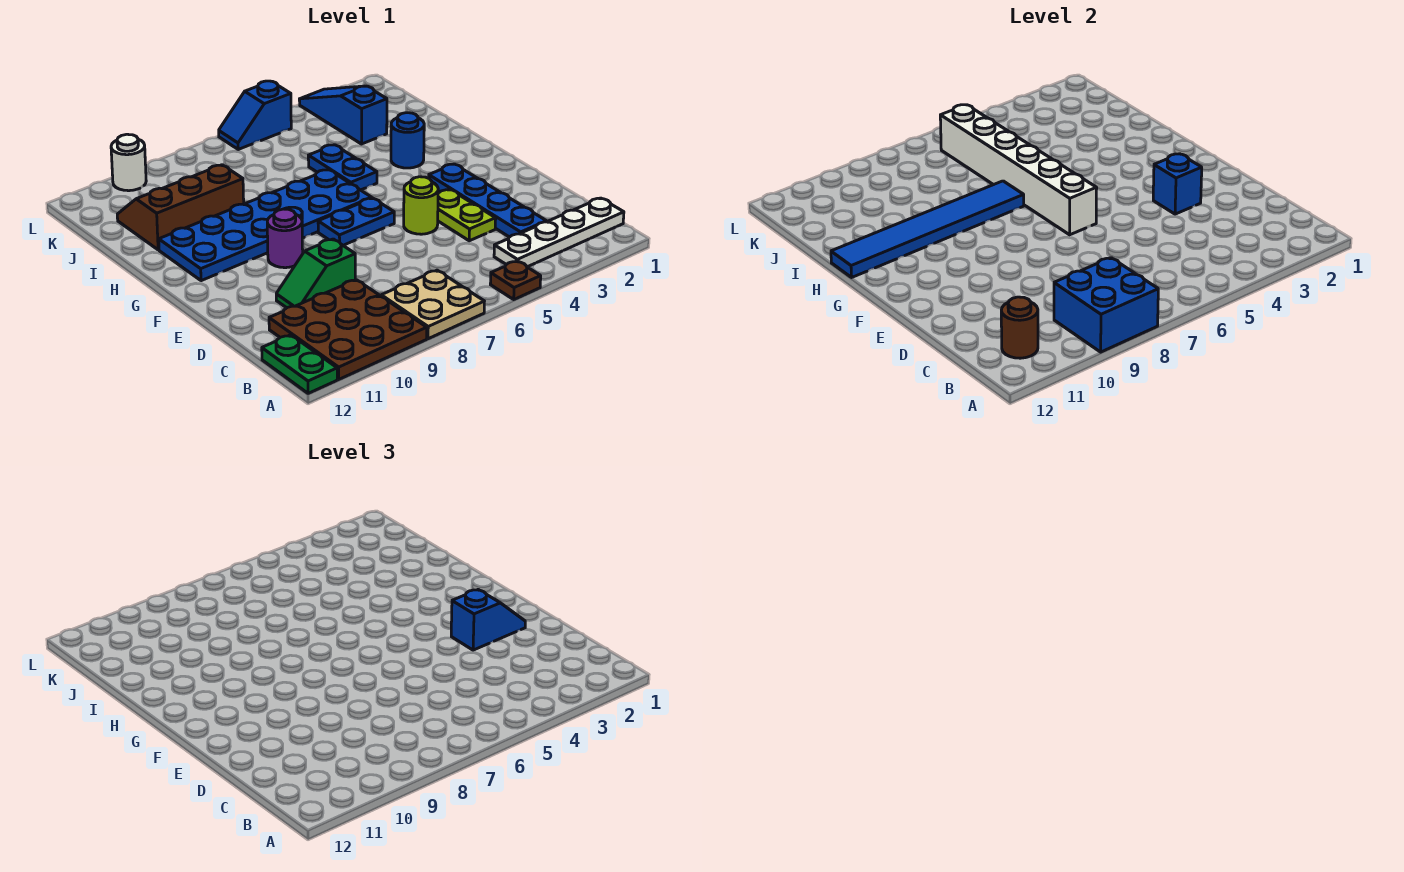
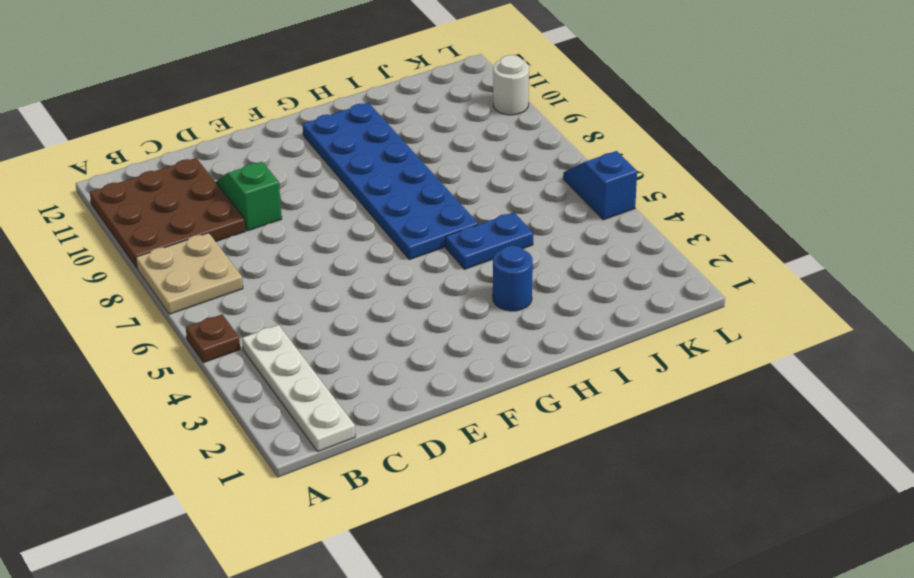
none -> green 1x2 plate [262,335,337,393]
none -> blue 1x4 plate [429,164,546,237]
none -> lime 1x2 plate [438,190,496,241]

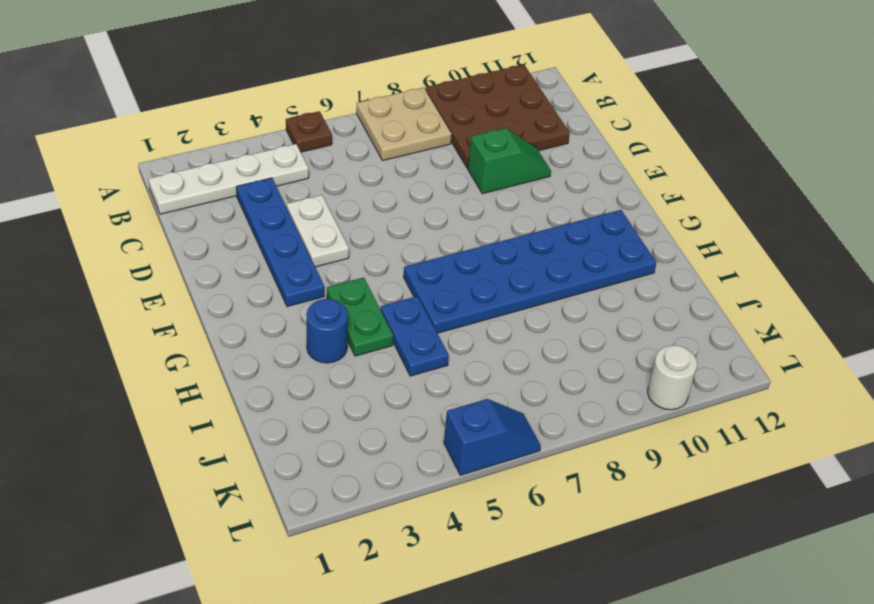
white 1x2 plate [287,195,349,267] -> lime 1x2 plate [438,190,496,241]
green 1x2 plate [327,277,393,356] -> green 1x2 plate moved to [262,335,337,393]
none -> lime 1x1 round brick [404,177,438,234]
none -> blue 1x2 plate [318,198,394,245]
none -> purple 1x1 round brick [267,209,303,268]

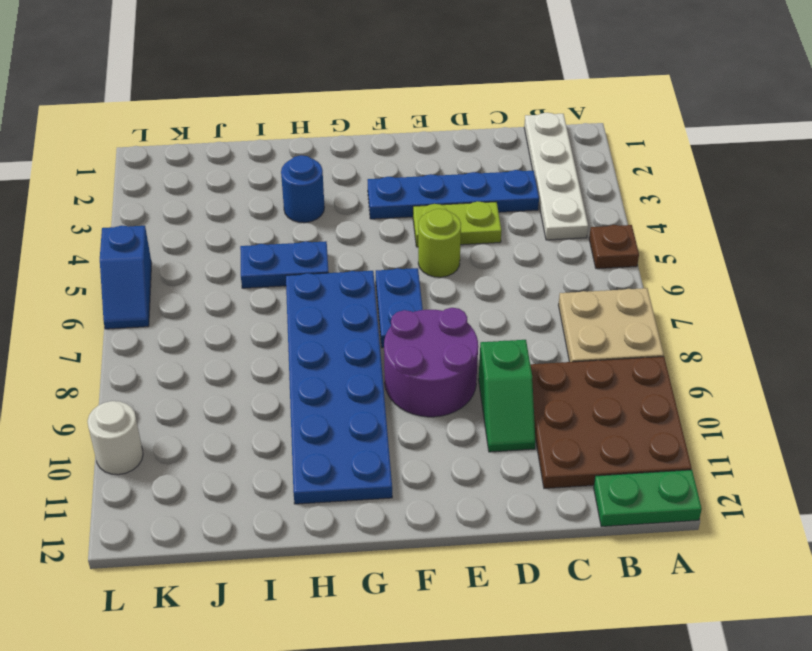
purple 2x2 round brick [384,308,478,417] -> purple 1x1 round brick [267,209,303,268]
none -> brown 2x3 slope [117,165,244,250]
none -> blue 1x3 slope [299,86,387,144]
none -> blue 2x2 brick [1054,258,1158,352]

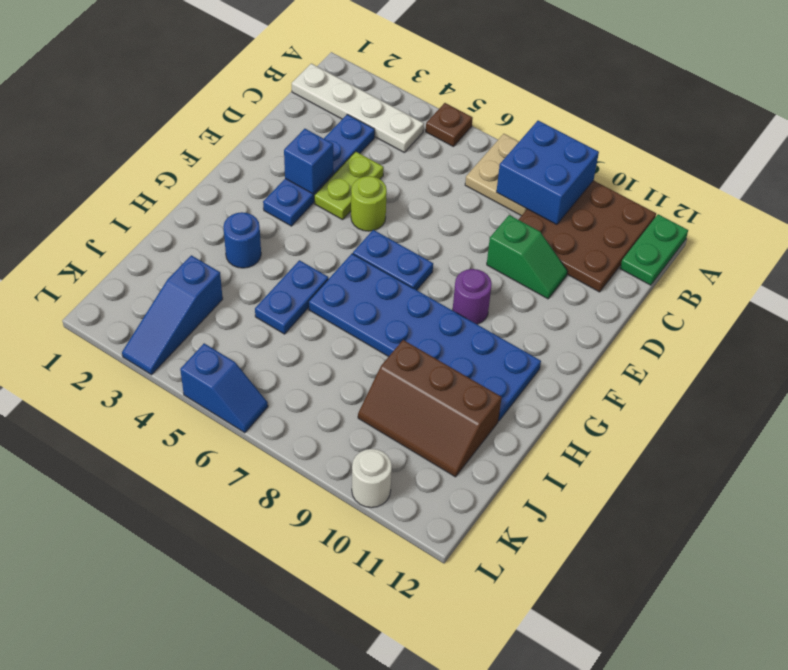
none -> brown 1x1 round brick [1001,297,1038,358]
none -> white 1x6 brick [940,105,1097,235]
none -> blue 1x6 tile [831,181,1024,277]

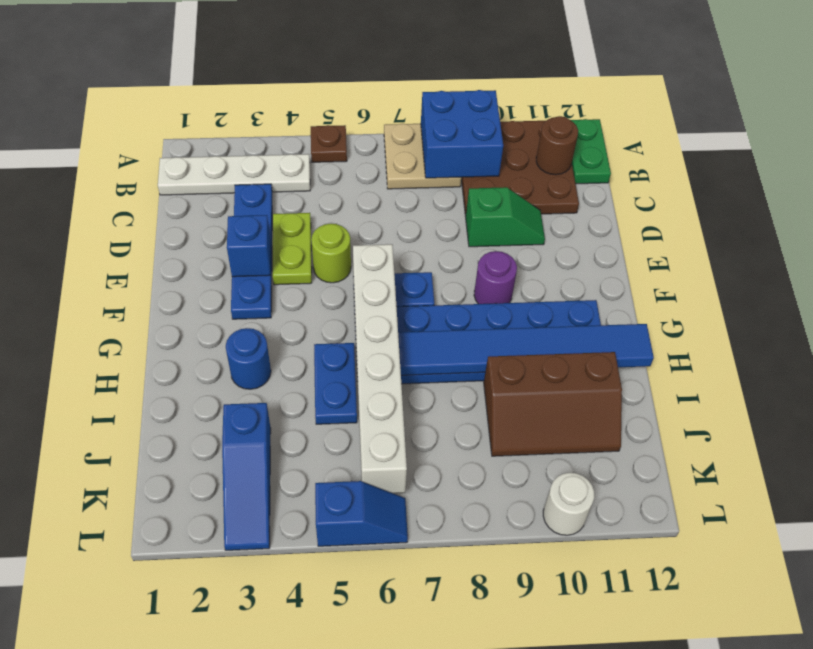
none -> blue 1x2 slope [451,590,525,650]

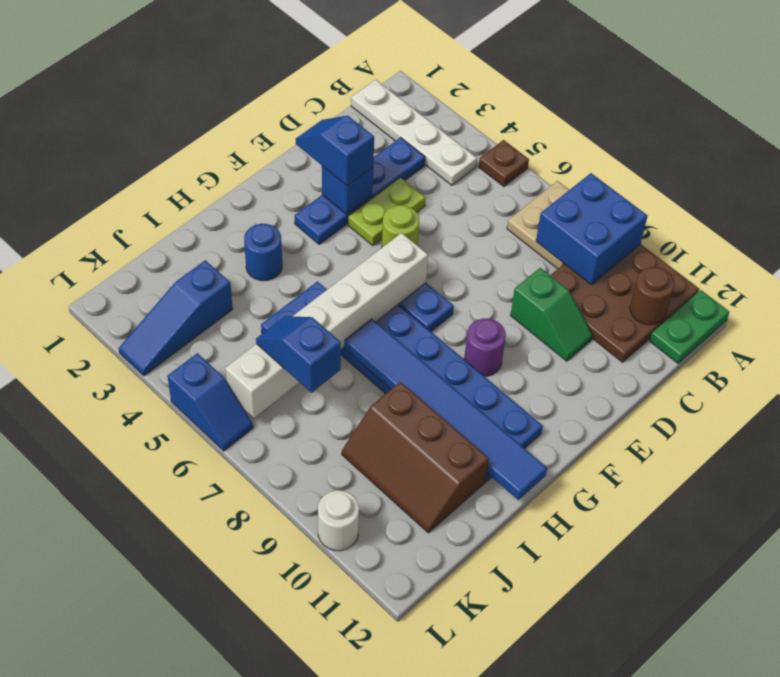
blue 1x2 slope [256,316,341,393] -> none

